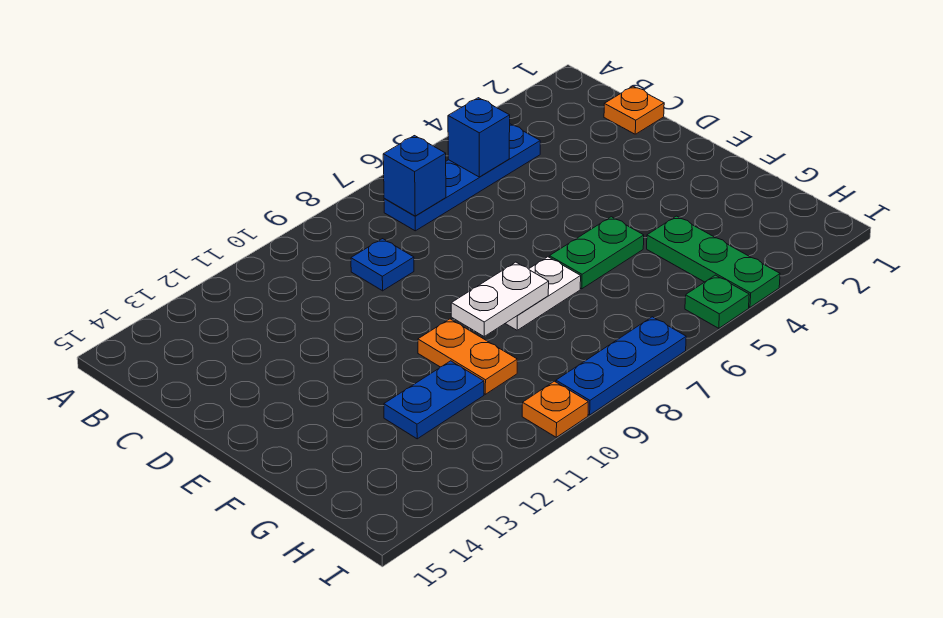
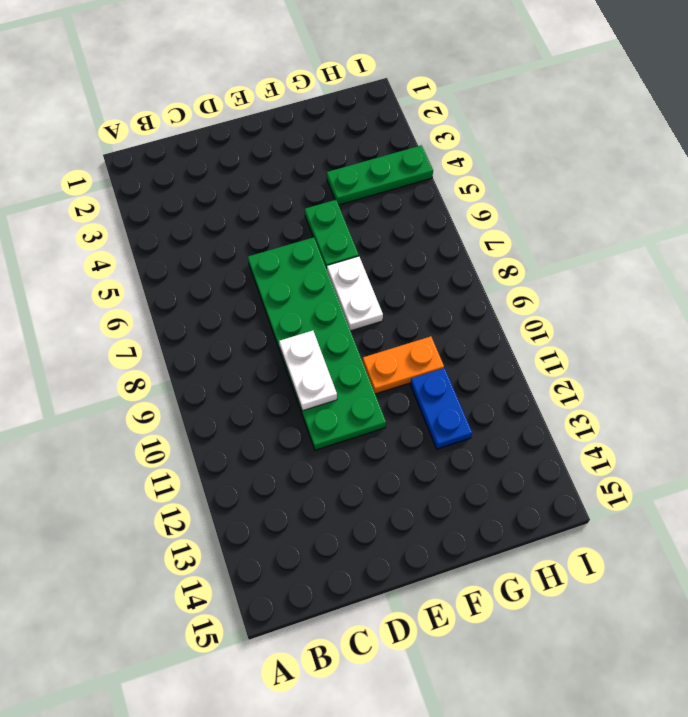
green 2x6 plate [248,237,386,450] -> none
white 1x2 plate [279,331,337,411] -> white 1x2 plate moved to [451,262,549,336]
none -> blue 1x4 plate [384,124,540,231]
none -> orange 1x1 plate [604,86,664,134]
none -> blue 1x1 plate [351,239,414,291]

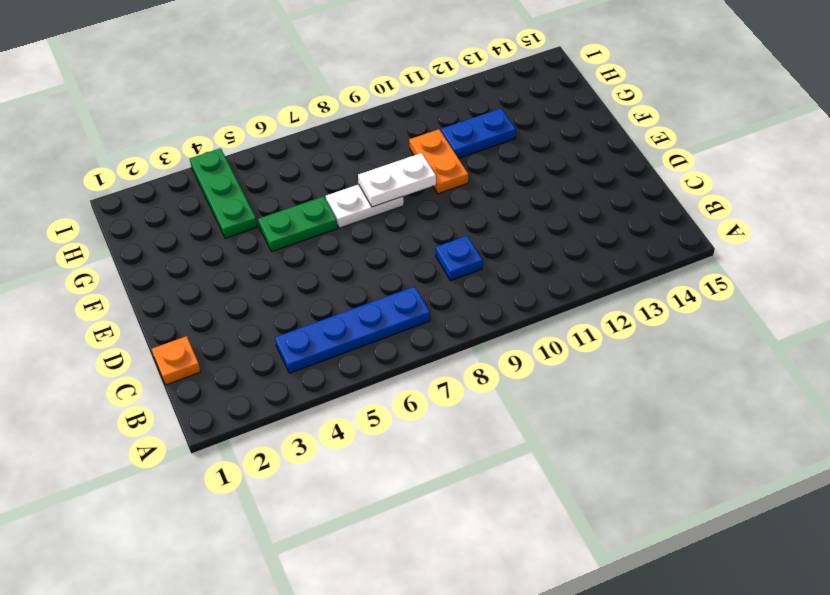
none -> green 1x1 plate [685,275,749,328]
none -> blue 1x3 plate [556,317,686,415]
none -> orange 1x1 plate [522,381,588,437]

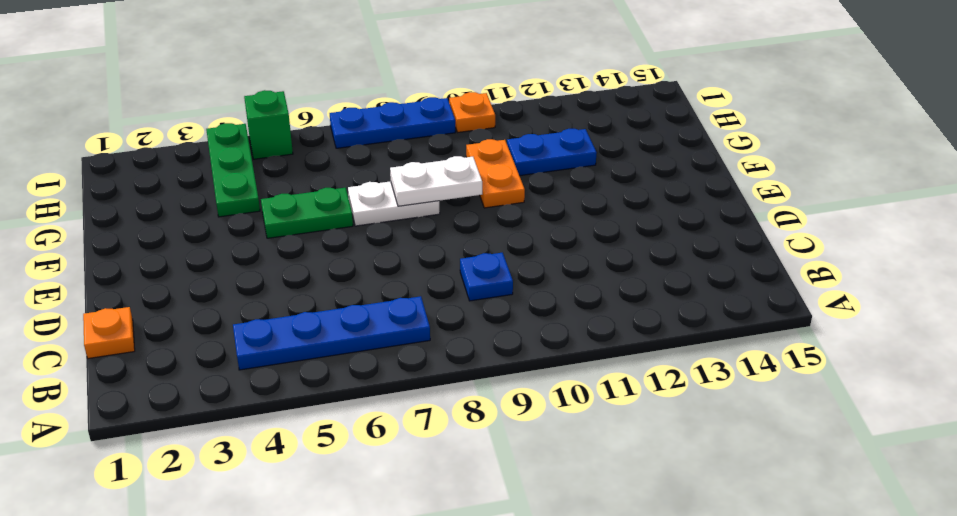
green 1x1 brick [244,90,293,159] -> green 1x1 plate [685,275,749,328]
none -> blue 1x1 brick [448,98,510,177]
none -> blue 1x1 brick [383,136,446,216]

